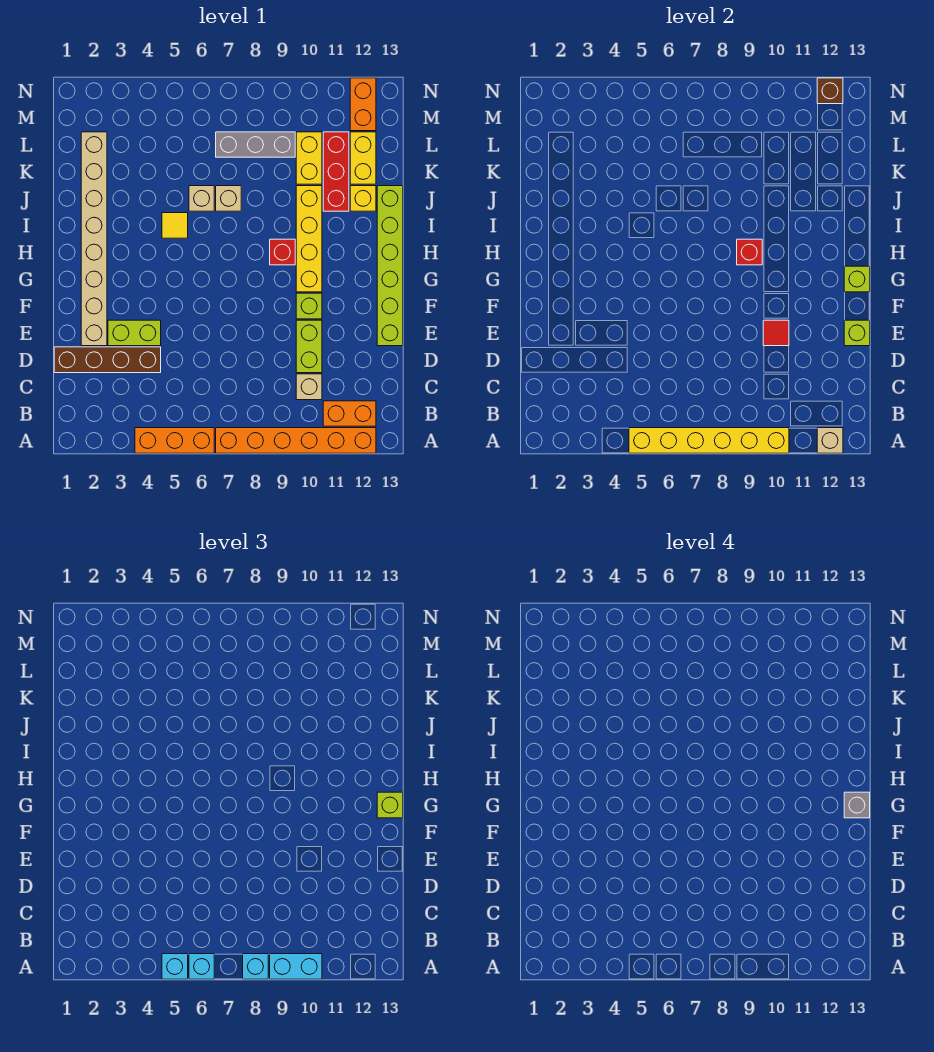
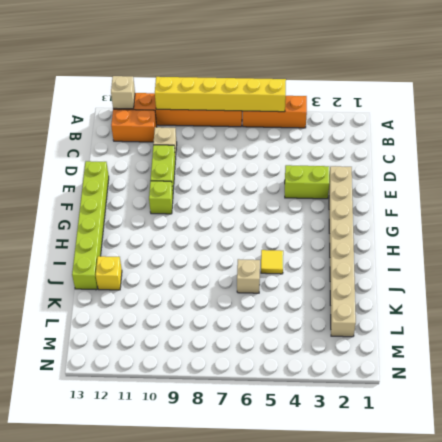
none -> brown 1x4 brick [54,347,161,373]
none -> yellow 1x4 brick [296,186,322,292]
none -> red 1x1 brick [270,239,295,265]
none -> tan 1x1 brick [216,186,241,211]

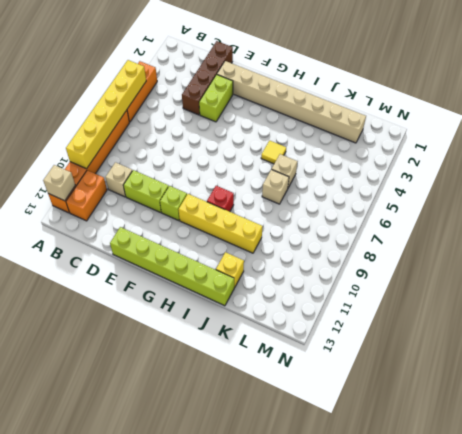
none -> red 1x3 brick [323,132,349,211]
none -> yellow 1x2 brick [296,132,322,184]
none -> yellow 1x2 brick [350,132,376,184]
none -> grey 1x3 brick [216,132,295,157]

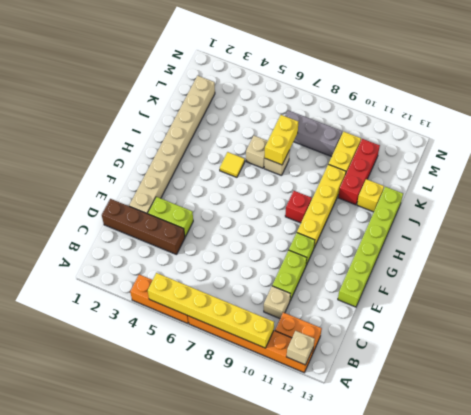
yellow 1x2 brick [265,115,299,165] -> yellow 1x2 brick moved to [350,132,376,184]
none -> orange 1x2 brick [350,78,376,131]
none -> red 1x1 tile [763,320,789,346]
none -> lime 1x1 brick [844,320,870,346]
none -> lime 1x1 brick [844,266,870,292]

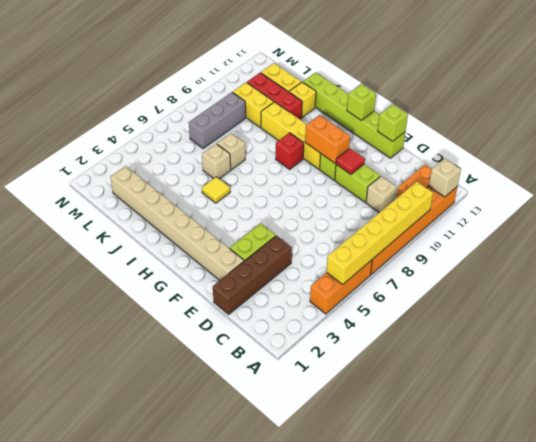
orange 1x2 brick [305,115,350,163] -> orange 1x2 brick moved to [350,78,376,131]
none -> red 1x1 brick [737,239,762,265]
none -> brown 1x1 brick [817,78,843,104]
none -> cyan 1x1 brick [162,954,188,979]
none -> cyan 1x1 brick [189,954,214,979]

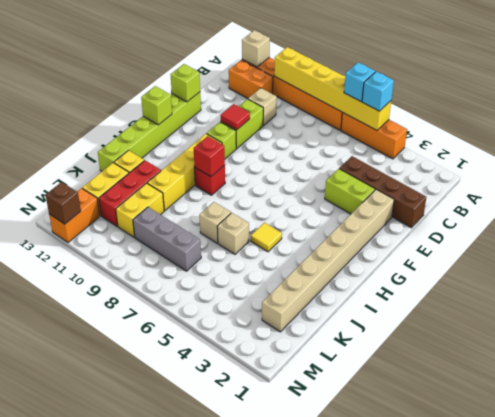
none -> cyan 1x1 brick [243,954,268,979]
none -> cyan 1x2 brick [270,954,322,979]
none -> lime 1x1 brick [377,792,403,818]
none -> grey 1x1 brick [844,792,870,818]

